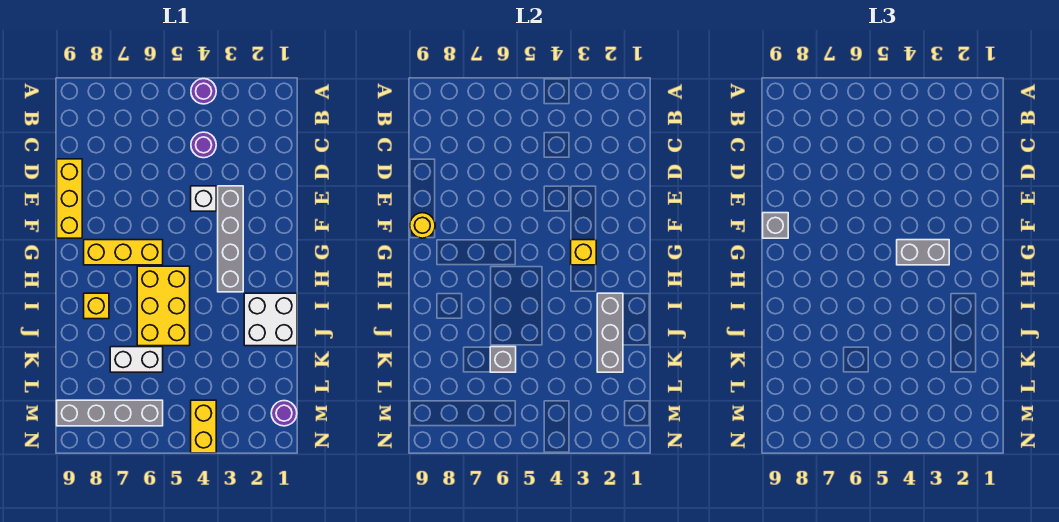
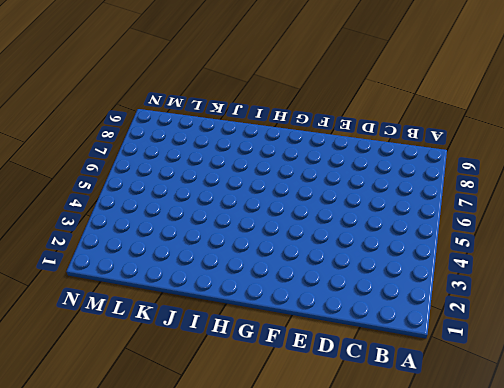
none -> purple 1x1 round brick [191,79,216,104]
none -> purple 1x1 round brick [191,132,216,158]
none -> yellow 1x3 brick [57,159,82,238]

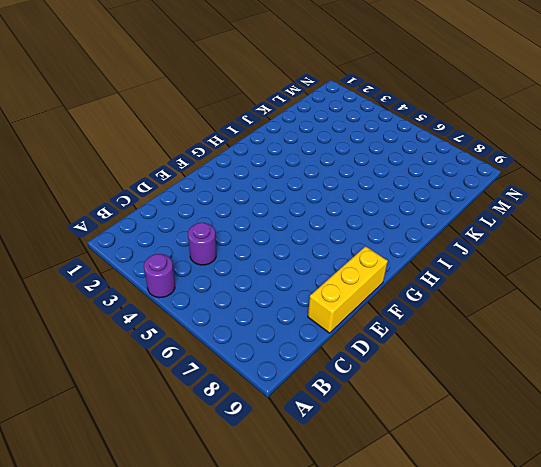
none -> grey 1x4 brick [218,186,243,292]
none -> white 1x1 brick [191,186,216,211]
none -> yellow 1x3 brick [84,240,163,265]

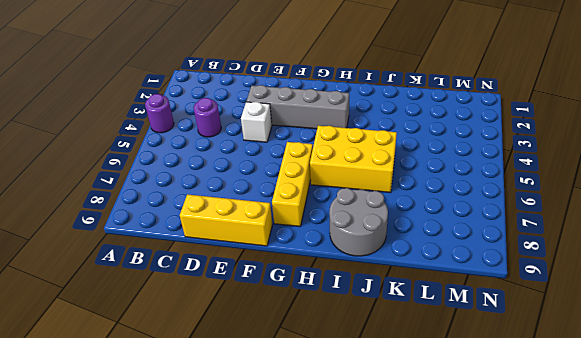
grey 2x2 round brick [329,188,388,256] -> yellow 1x1 brick [84,293,109,319]
none -> white 2x2 brick [244,293,297,346]
none -> white 1x2 brick [110,347,163,372]
none -> purple 1x1 round brick [271,401,297,426]

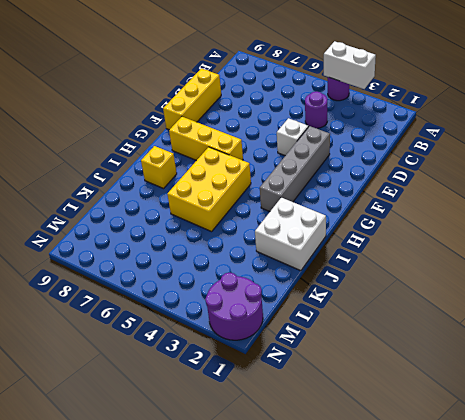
white 1x2 brick [324,41,376,89] -> white 1x2 brick moved to [110,347,163,372]
purple 2x2 round brick [205,273,263,340] -> purple 1x1 round brick [271,401,297,426]
none -> yellow 1x2 brick [191,400,216,453]
none -> grey 1x4 brick [57,400,163,426]
none -> yellow 1x1 round brick [410,213,435,238]

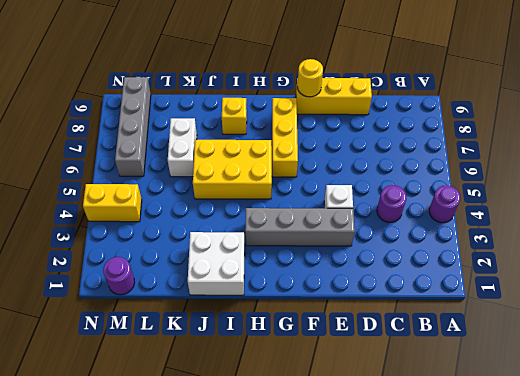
none -> yellow 1x1 brick [571,240,596,265]
none -> grey 1x3 brick [597,293,623,372]
none -> grey 1x1 brick [490,347,516,372]

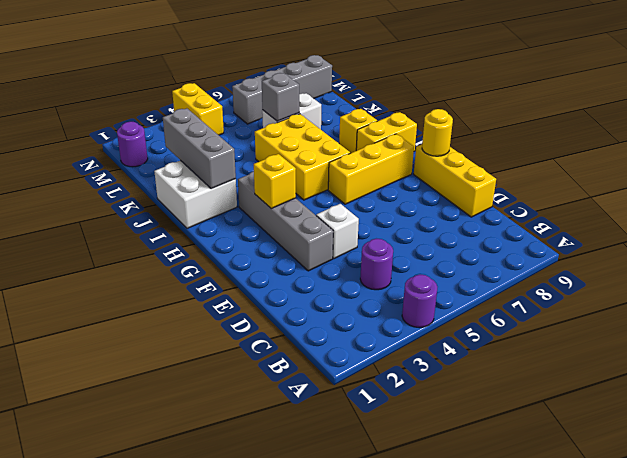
yellow 1x2 brick [356,112,417,151] -> none
none -> grey 1x1 brick [763,213,788,238]
none -> grey 1x2 brick [897,240,949,265]

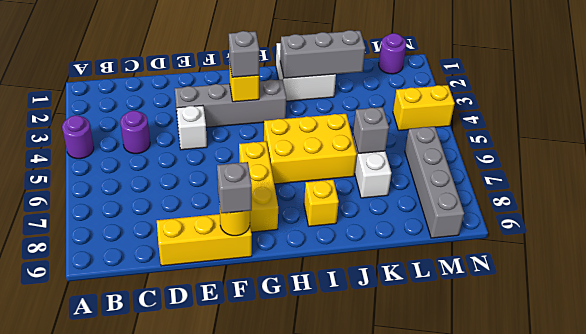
grey 1x1 brick [229,31,259,77] -> grey 1x2 brick [897,240,949,265]

